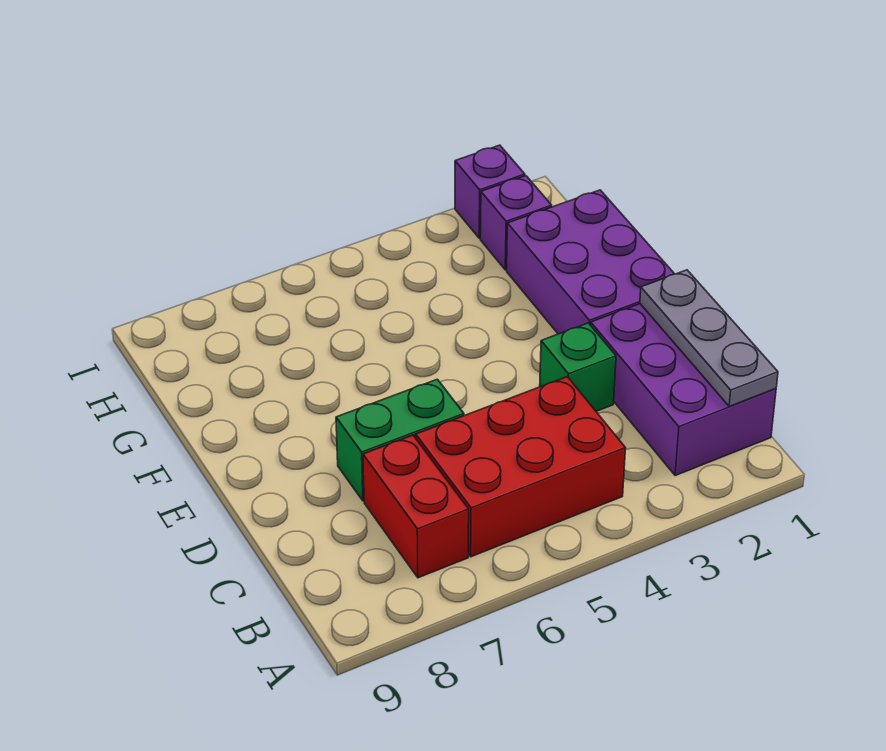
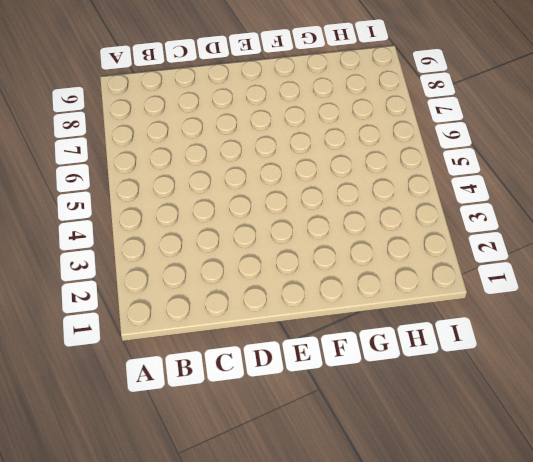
none -> purple 2x3 brick [591,304,776,476]
none -> red 2x3 brick [416,377,626,557]

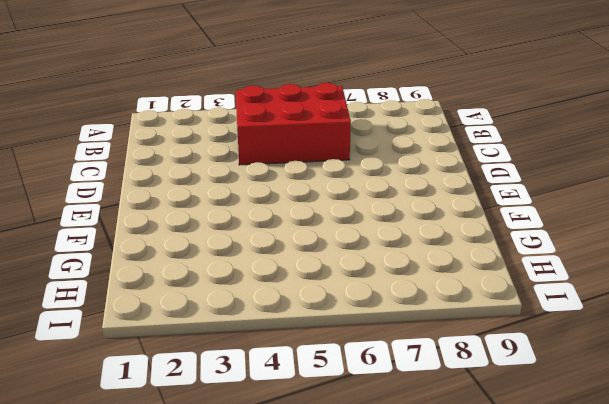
none -> purple 2x3 brick [591,304,776,476]
none -> red 1x2 brick [363,435,469,578]

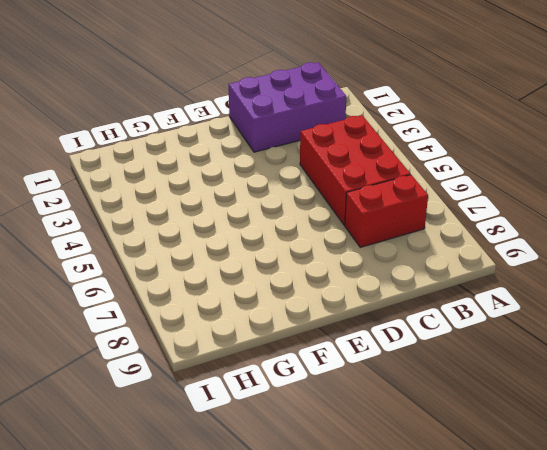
none -> green 1x1 brick [540,323,616,411]
none -> green 1x2 brick [336,379,464,501]

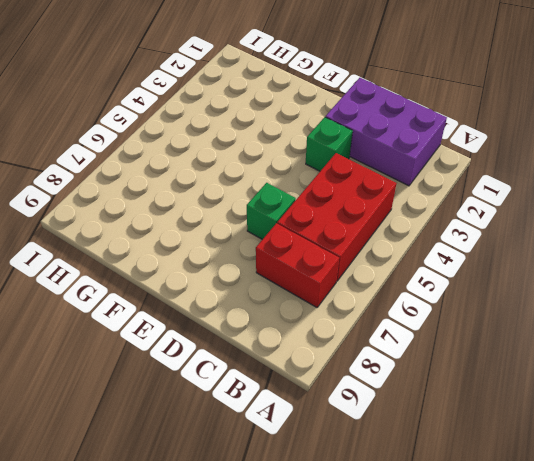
green 1x1 brick [247,183,296,239] -> green 1x2 brick [336,379,464,501]
none -> purple 2x3 brick [507,190,674,334]
none -> purple 1x1 brick [480,176,552,270]

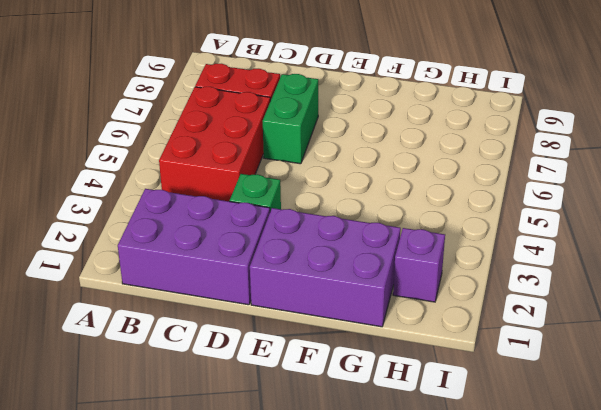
none -> purple 1x1 brick [455,145,525,238]
none -> grey 1x3 plate [640,270,778,406]

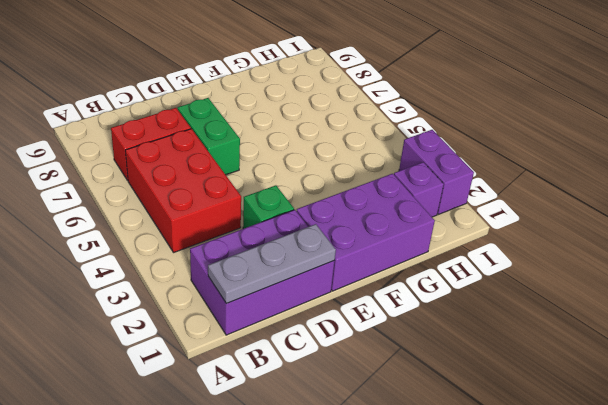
purple 1x2 brick [399,130,474,214] -> purple 1x1 brick [455,145,525,238]

